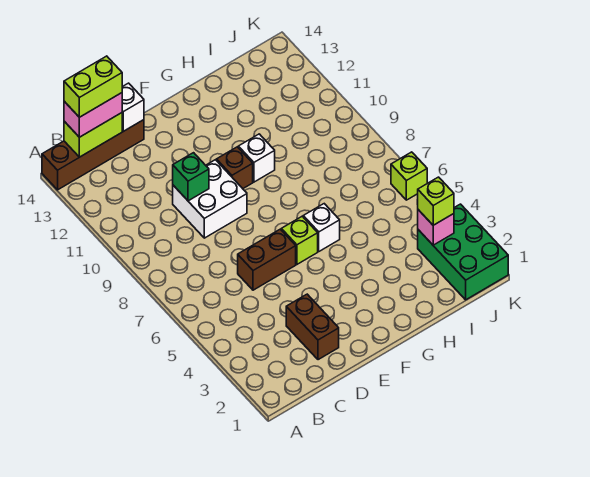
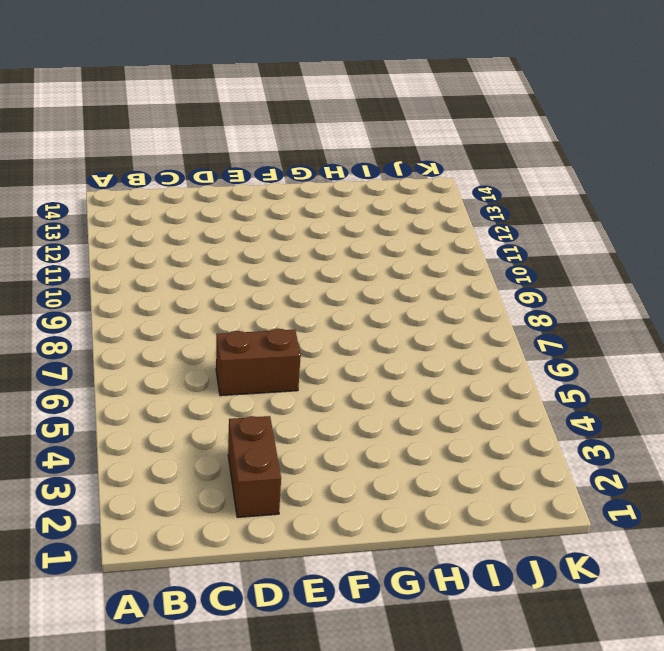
none -> brown 1x4 brick [42,120,144,190]
none -> white 2x2 brick [173,160,247,238]
none -> lime 1x1 brick [281,216,318,264]

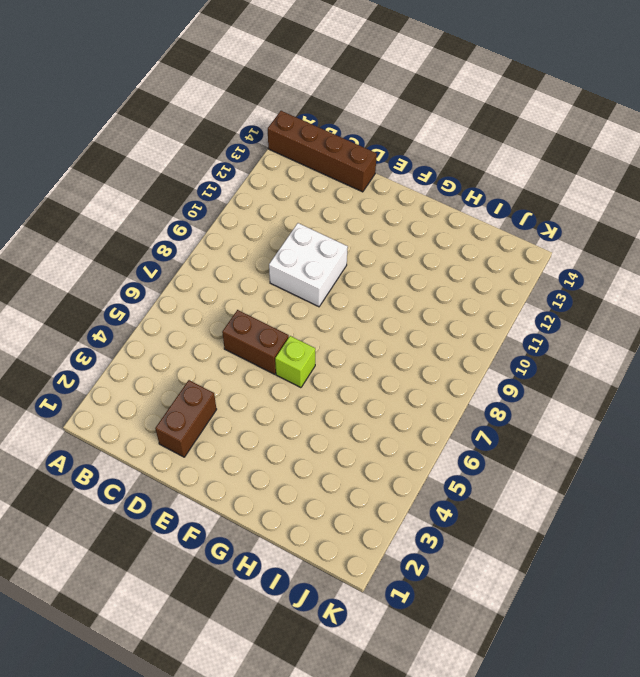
none -> brown 1x1 brick [217,147,253,189]
none -> white 1x1 brick [303,204,340,251]
none -> white 1x1 brick [238,134,275,182]

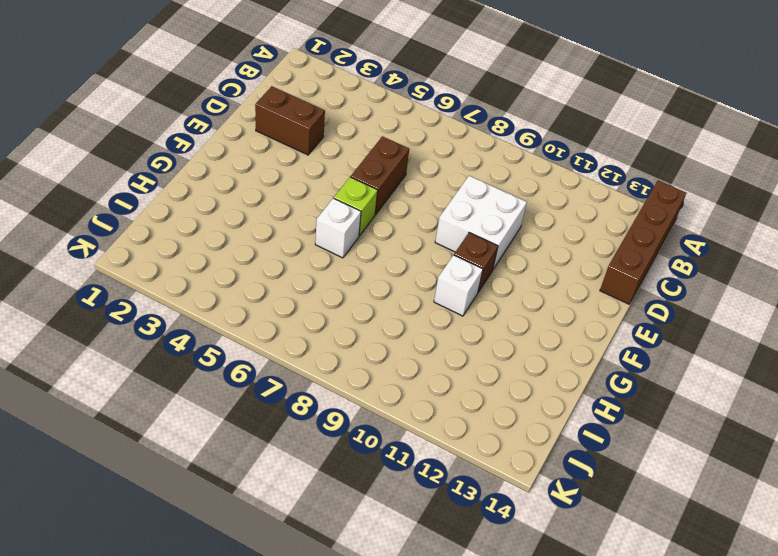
none -> green 2x3 brick [418,204,508,300]
none -> lime 1x1 brick [391,152,427,200]
none -> lime 1x2 brick [64,113,122,157]

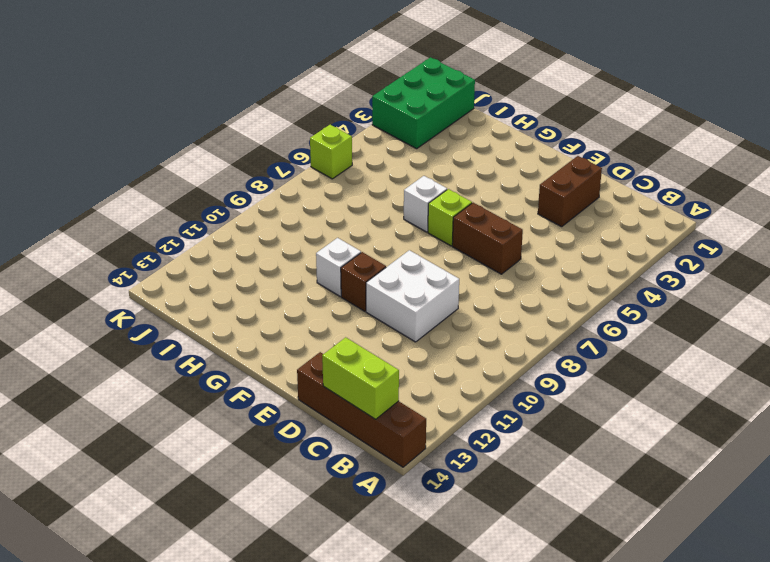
none -> green 1x1 brick [173,153,209,201]
none -> white 1x1 brick [122,83,144,131]
none -> pink 1x1 brick [418,210,454,245]

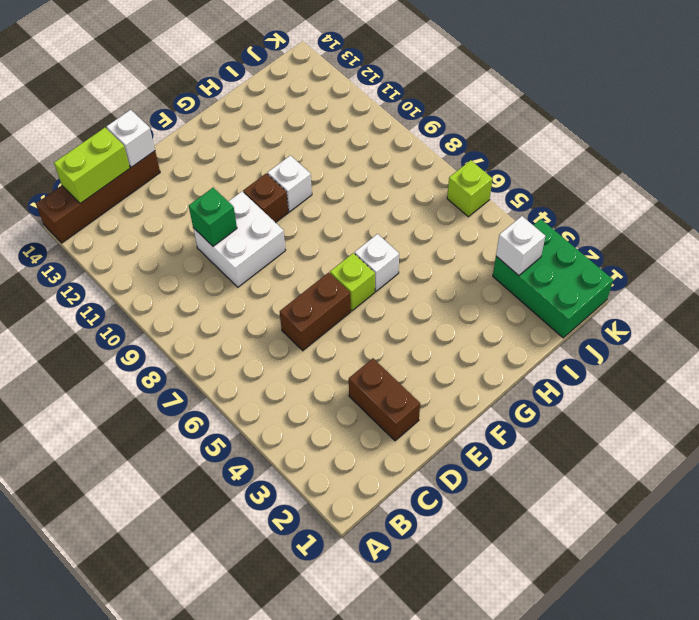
white 1x1 brick [496,216,545,275] -> pink 1x1 brick [418,210,454,245]
none -> pink 1x2 brick [64,93,122,137]
none -> lime 1x1 brick [417,177,454,225]
none -> lime 1x2 brick [64,56,122,117]

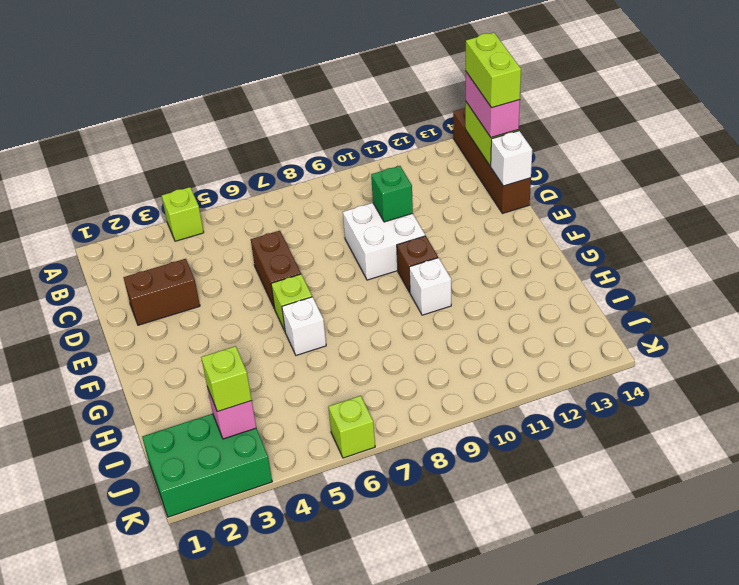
lime 1x1 brick [162,187,204,241] -> none

